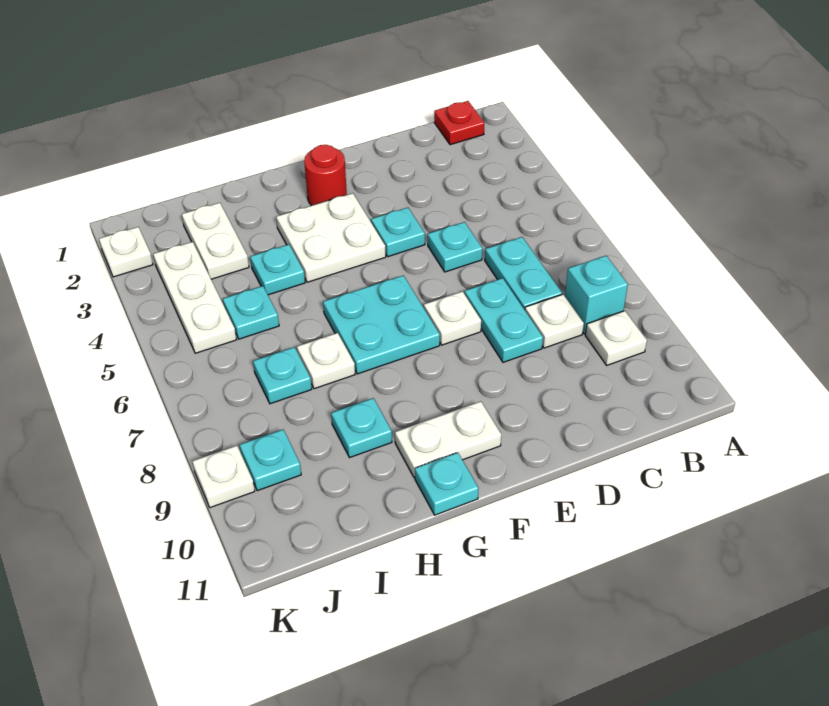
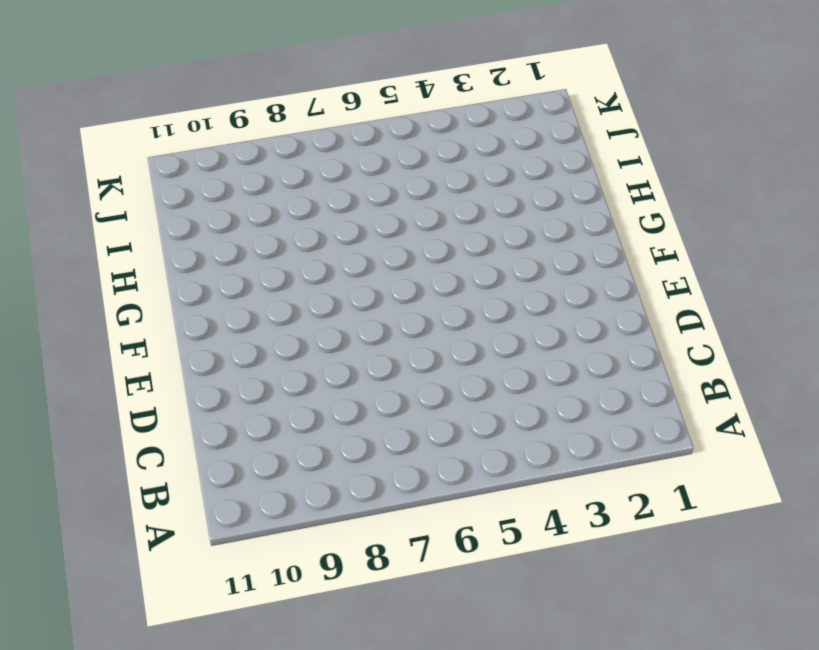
none -> red 1x1 plate [434,101,485,145]
none -> cyan 1x1 brick [565,256,628,334]
none -> white 1x1 plate [585,311,647,365]

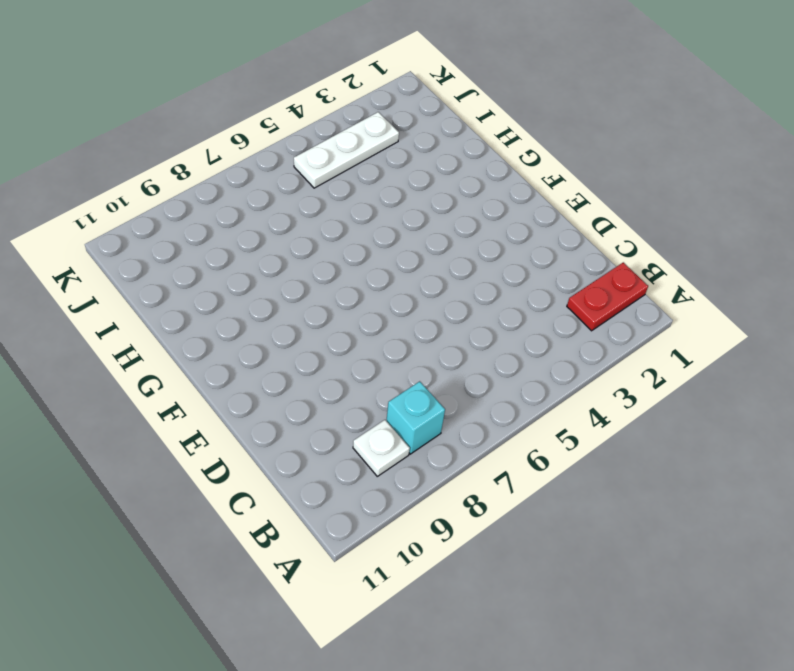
red 1x2 plate [567,262,648,331] -> red 1x1 plate [434,101,485,145]
none -> cyan 1x2 plate [485,237,562,310]
none -> white 1x1 plate [525,294,584,348]
none -> cyan 1x1 plate [428,222,482,272]

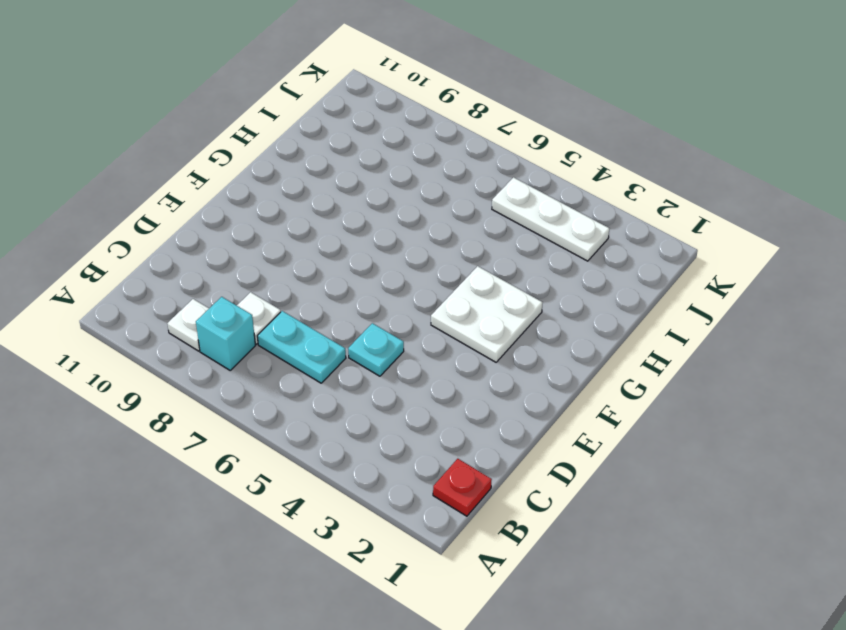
none -> cyan 1x2 plate [465,278,543,362]
none -> cyan 1x1 plate [371,208,425,257]
none -> white 1x1 plate [424,292,481,345]

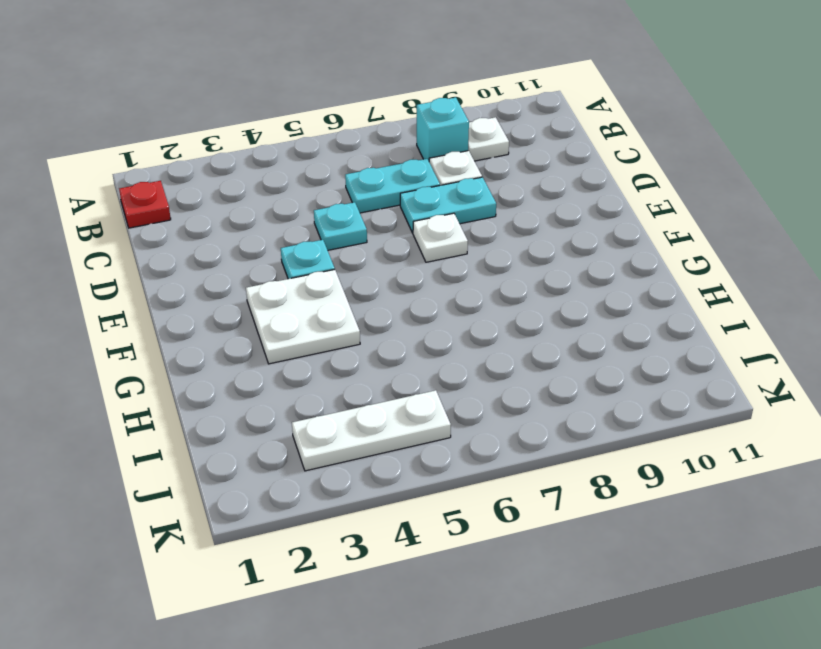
none -> red 1x1 round brick [304,145,347,206]
none -> cyan 2x2 plate [323,275,440,374]
none -> white 1x2 plate [395,401,501,478]

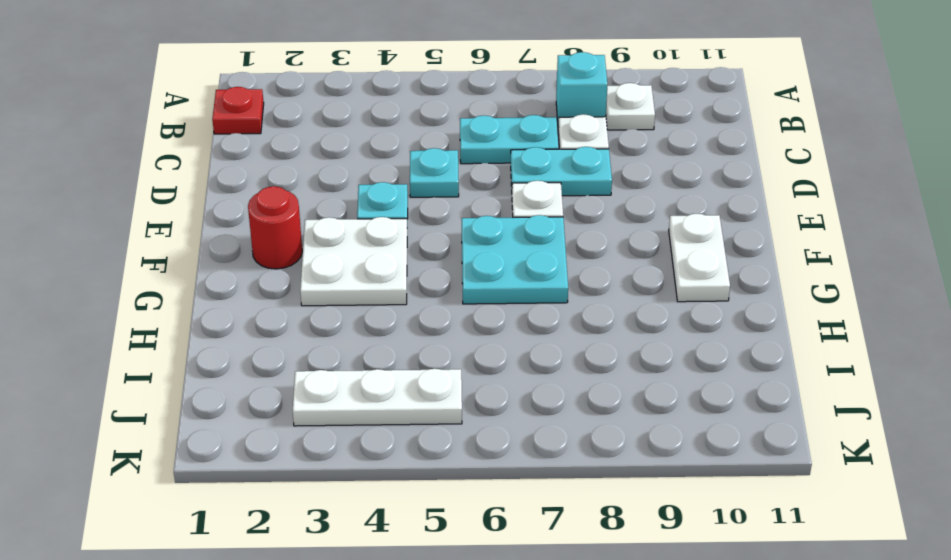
none -> cyan 1x1 plate [415,453,479,515]
none -> cyan 1x1 plate [250,244,305,295]
none -> white 1x1 plate [297,333,355,389]

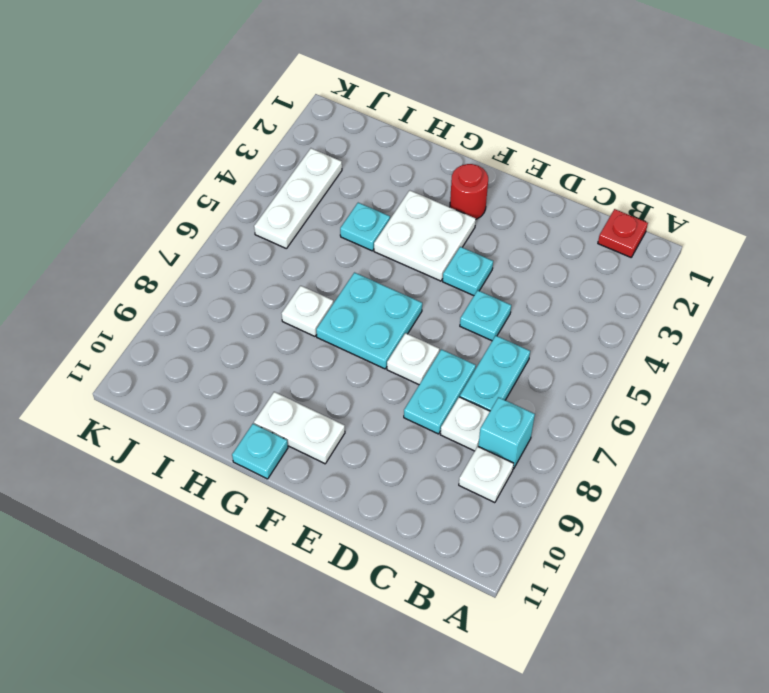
none -> cyan 1x1 plate [331,398,392,458]
none -> white 1x2 plate [182,203,249,279]
none -> cyan 1x1 plate [223,286,279,339]

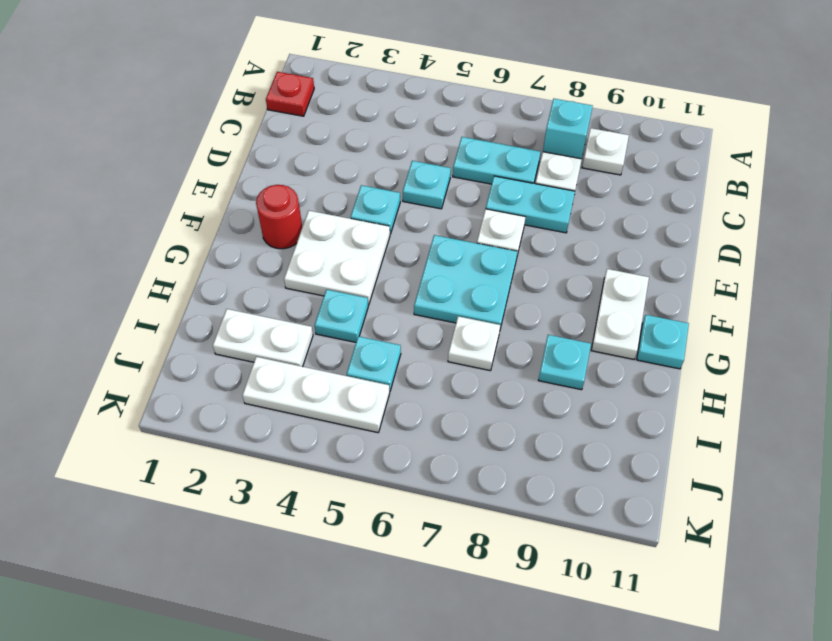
none -> cyan 1x1 plate [253,347,312,404]
none -> cyan 1x1 plate [240,430,301,491]
none -> white 1x1 plate [99,227,153,277]

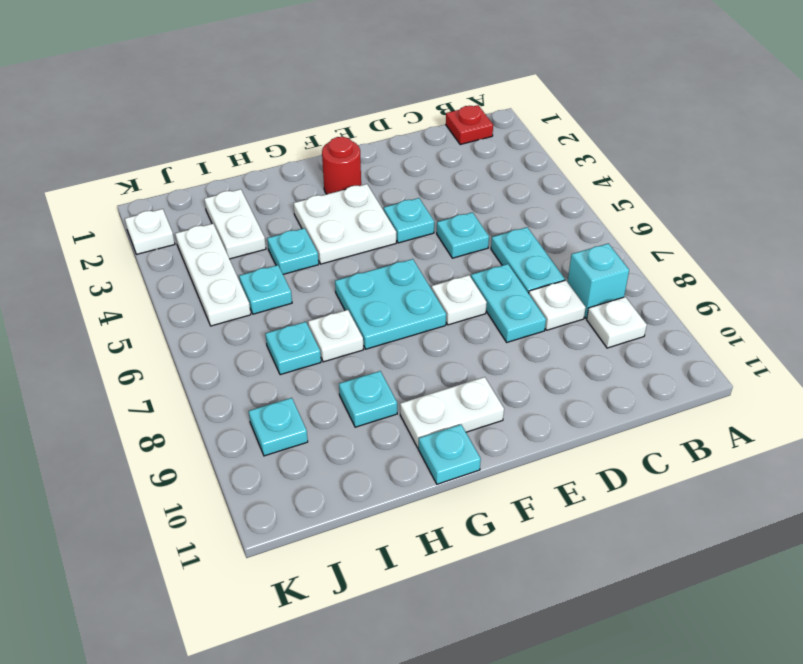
none -> white 1x1 plate [192,446,255,508]

